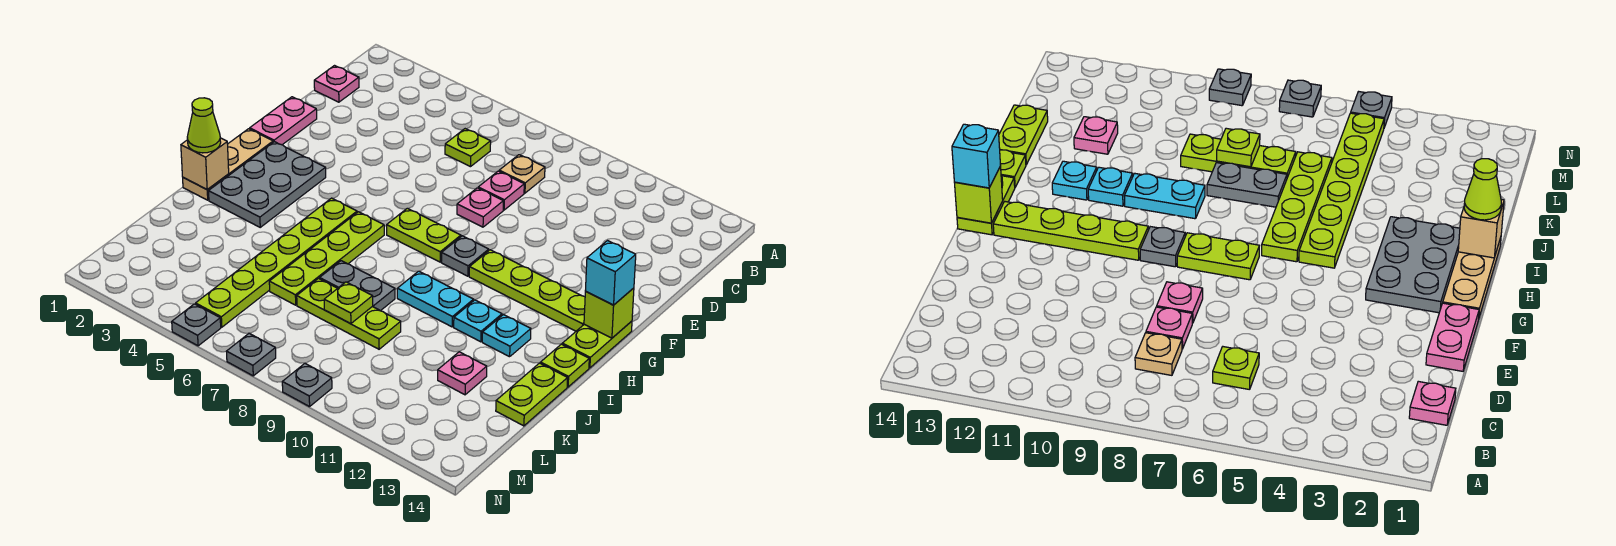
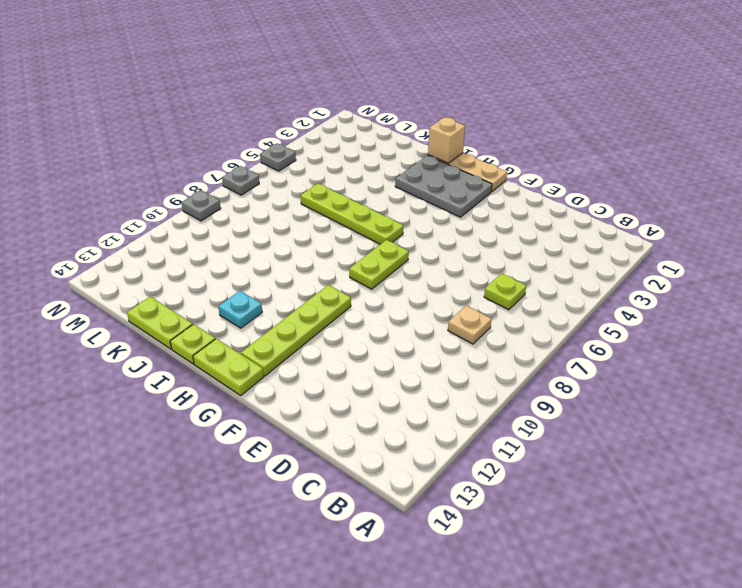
none -> pink 1x1 plate [314,66,359,102]
none -> pink 1x1 plate [478,171,524,210]
none -> pink 1x2 plate [250,97,317,145]
none -> pink 1x1 plate [457,188,503,227]

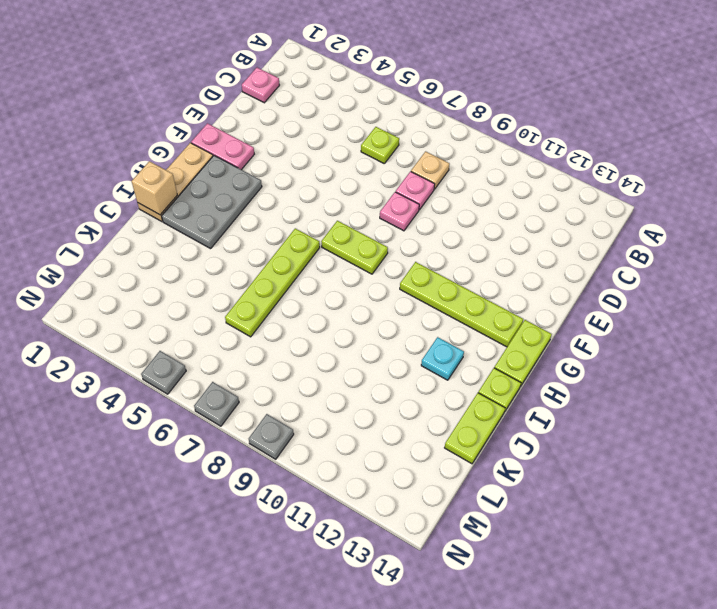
pink 1x2 plate [191,123,254,170] -> pink 1x2 plate turned to [250,97,317,145]
none -> grey 1x1 plate [441,236,489,276]
none -> lime 1x6 plate [196,198,357,327]
none -> cyan 1x2 plate [397,271,473,327]
none -> cyan 1x1 plate [454,300,502,342]

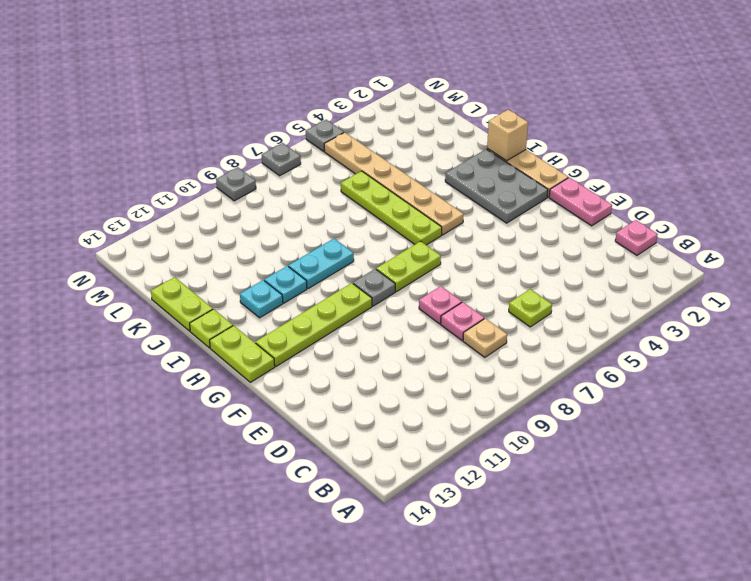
tan 1x6 plate [324,132,464,235] -> lime 1x6 plate [196,198,357,327]
none -> grey 1x2 plate [320,261,395,311]
none -> lime 1x3 plate [297,279,401,349]
none -> pink 1x1 plate [438,352,487,395]
none -> lime 1x1 brick [584,288,634,338]

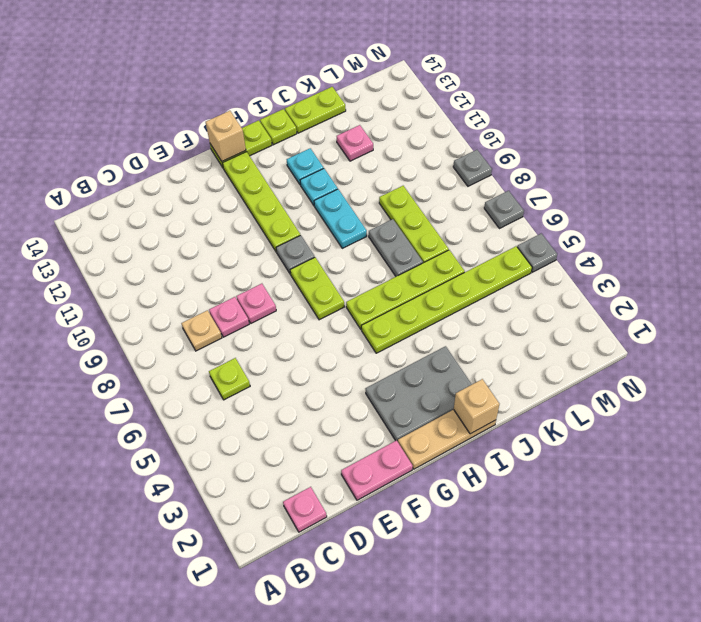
tan 1x1 brick [206,111,246,161] -> lime 1x1 brick [584,288,634,338]
none -> lime 1x1 plate [324,282,373,324]
none -> cyan 1x1 brick [585,241,636,305]
none -> lime 1x1 cone [187,98,221,153]

